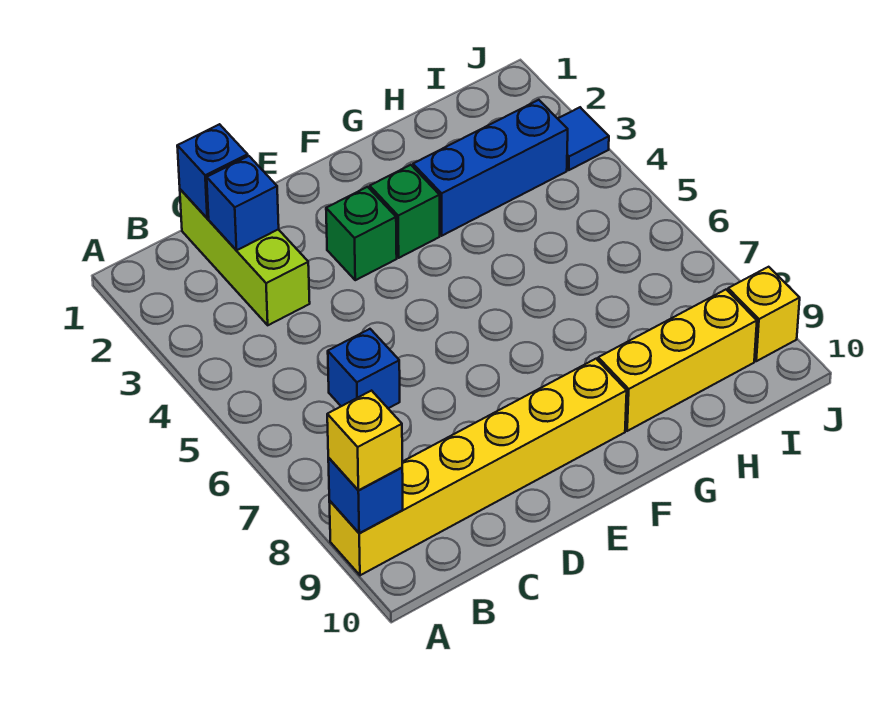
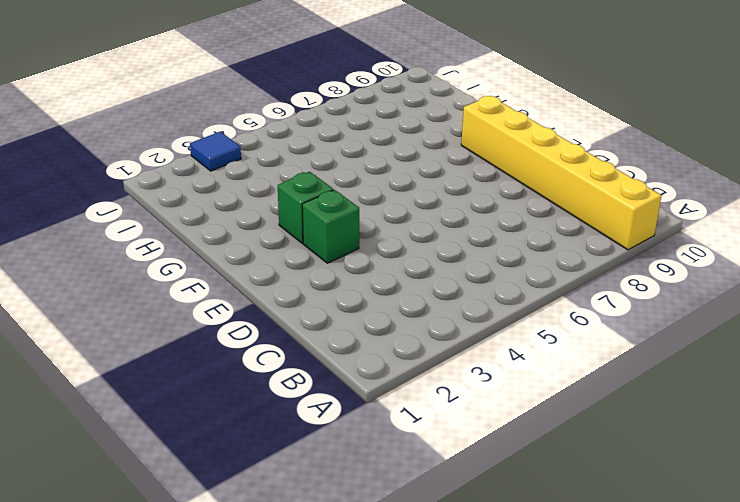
none -> lime 1x3 brick [180,189,310,325]
none -> blue 1x1 brick [328,329,400,408]
none -> blue 1x3 brick [413,100,568,236]

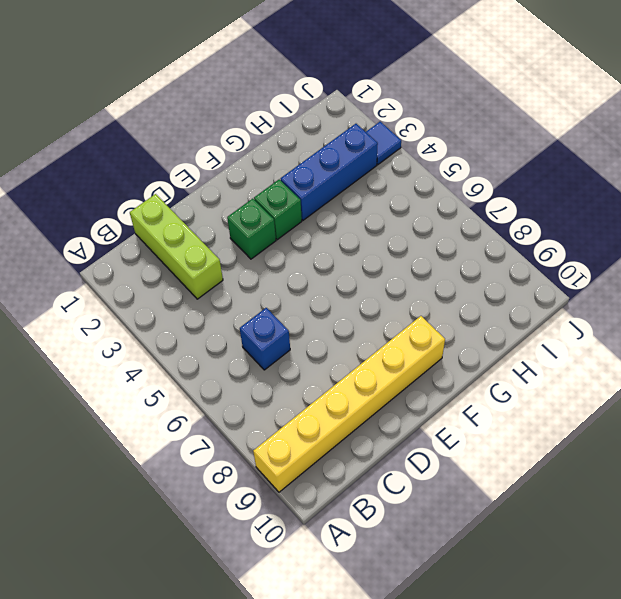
none -> yellow 1x3 brick [598,290,757,431]
none -> yellow 1x1 brick [728,267,800,361]
none -> blue 1x1 brick [328,458,403,533]

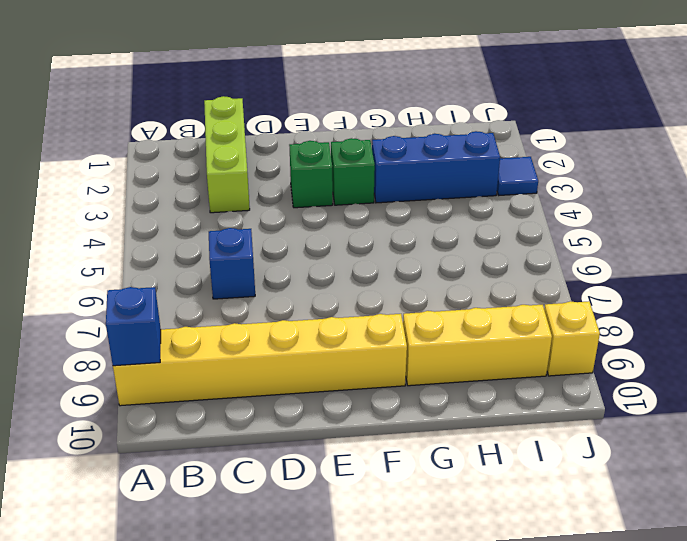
none -> blue 1x1 brick [177,124,248,218]
none -> blue 1x1 brick [207,156,279,250]
none -> yellow 1x1 brick [327,391,402,490]

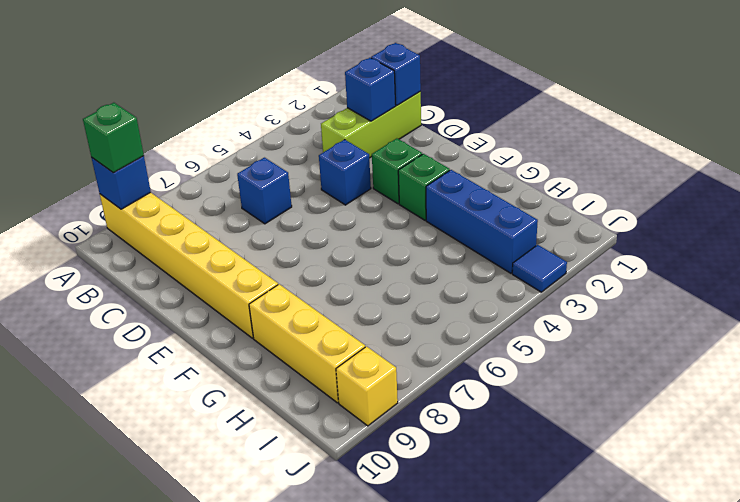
green 1x1 brick [83,103,144,173] -> yellow 1x1 brick [327,391,402,490]
blue 1x1 brick [319,140,371,205] -> none

